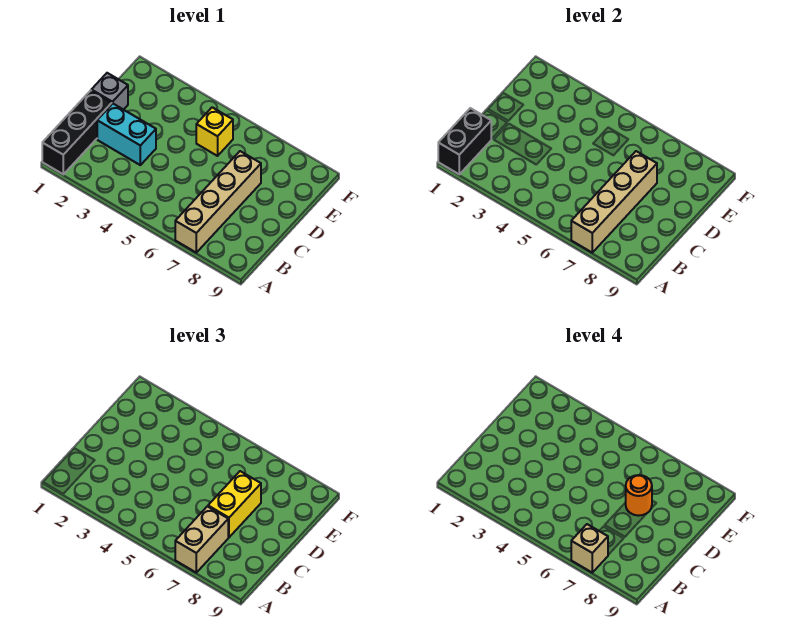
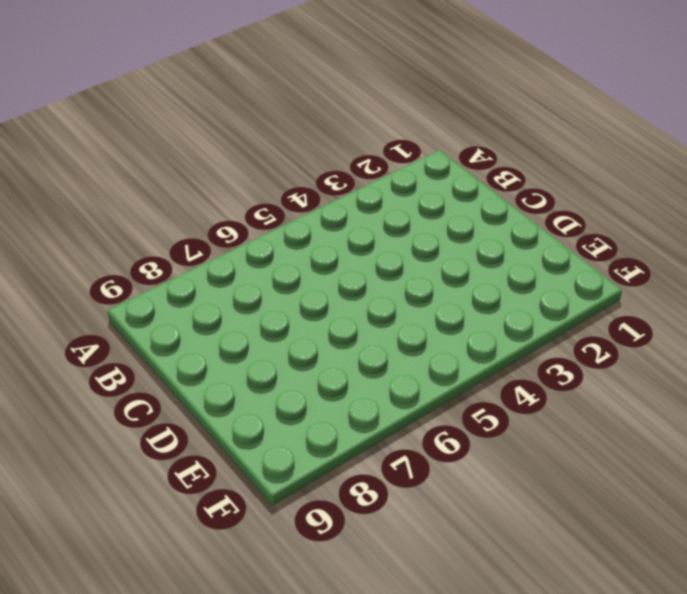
none -> black 1x3 brick [42,90,112,174]
none -> tan 1x4 brick [175,151,261,252]

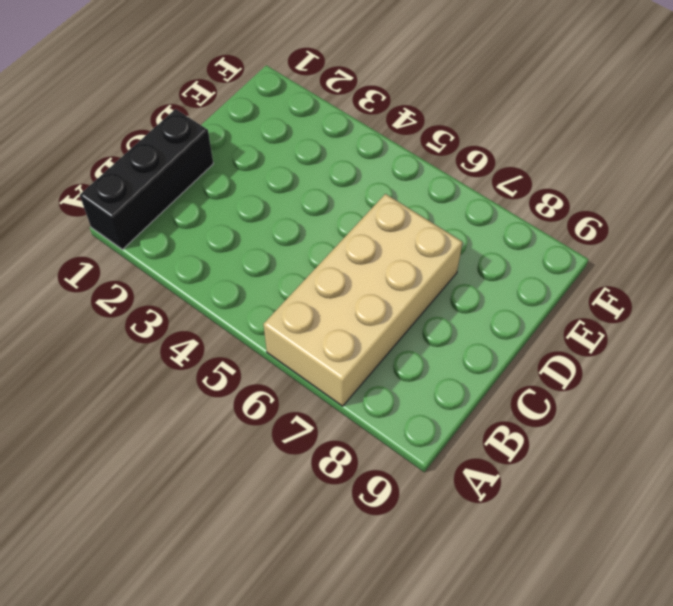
tan 2x4 brick [263,194,463,406] -> tan 1x4 brick [175,151,261,252]
none -> cyan 1x2 brick [97,104,156,165]
none -> grey 1x1 brick [91,73,128,110]

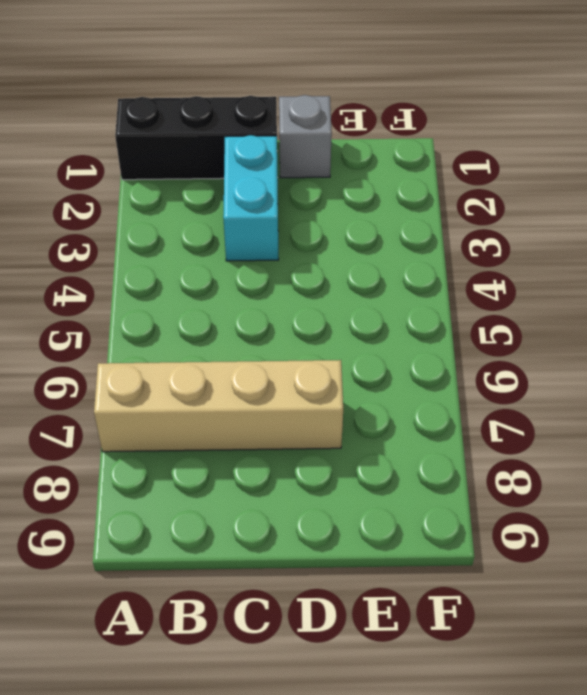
none -> yellow 1x1 brick [196,107,233,156]
none -> black 1x2 brick [438,108,491,174]

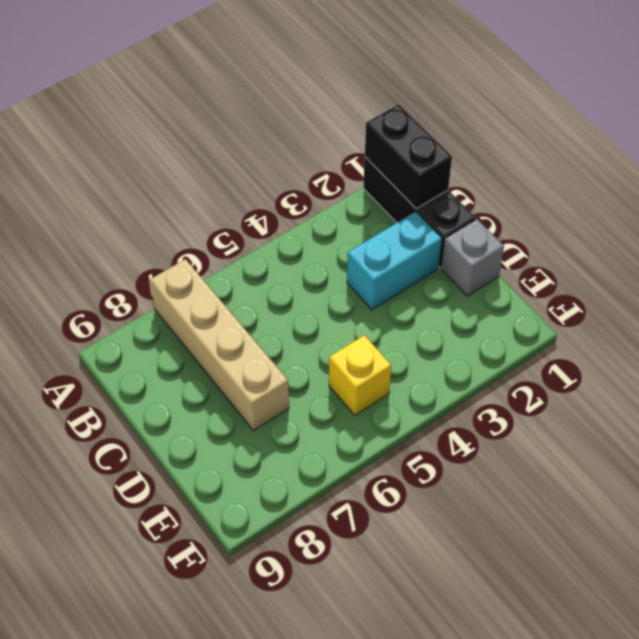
none -> tan 1x4 brick [571,151,657,252]
none -> tan 1x2 brick [175,506,228,572]

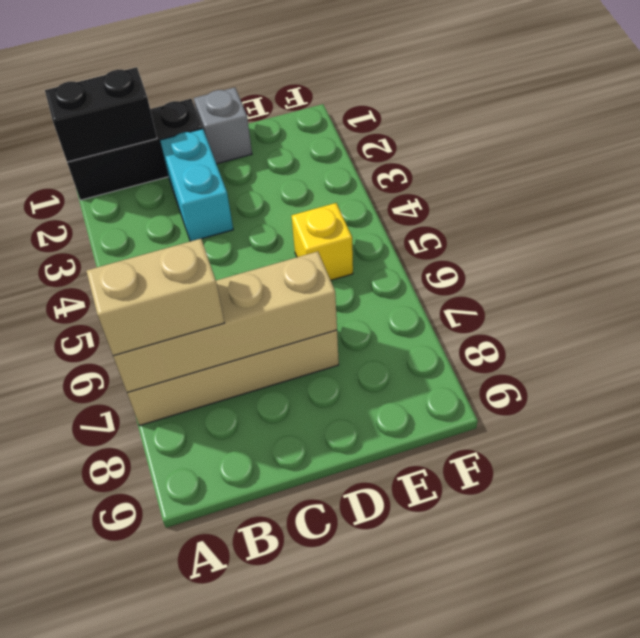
none -> yellow 1x2 brick [208,471,261,537]
none -> tan 1x1 brick [571,524,608,572]

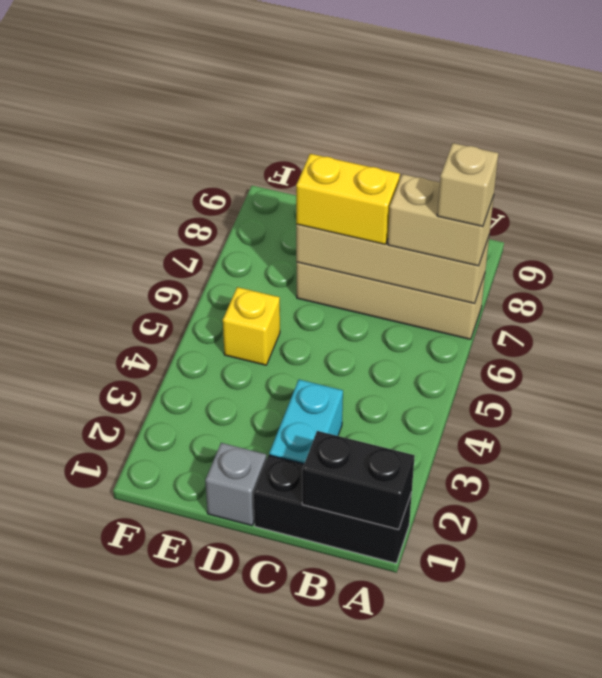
none -> orange 1x1 round brick [626,475,652,516]

